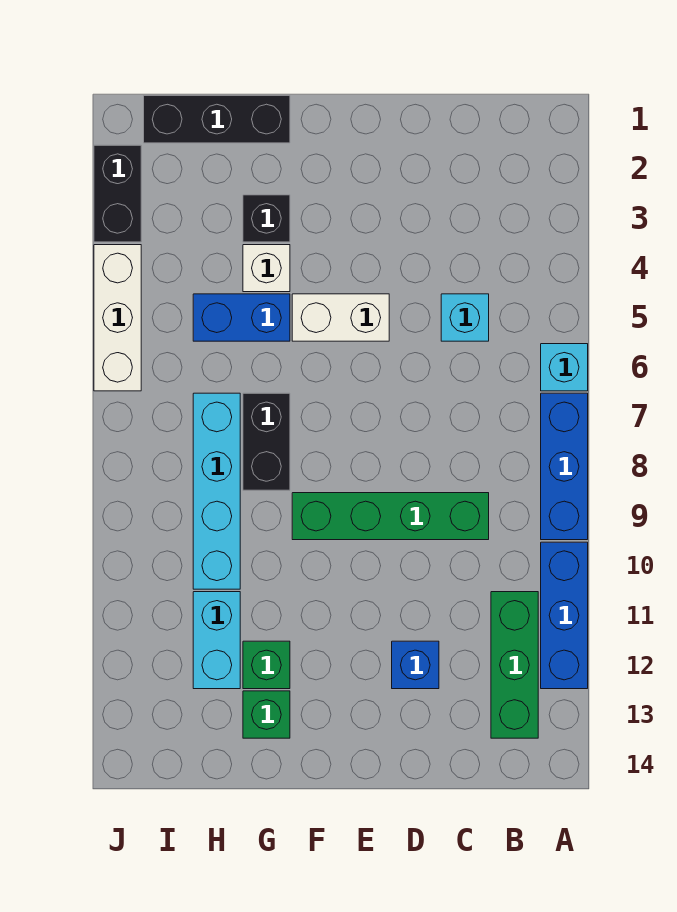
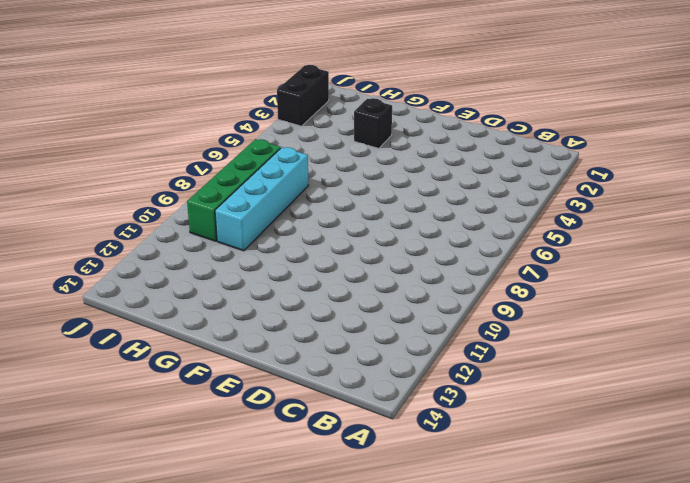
green 1x4 brick [187,139,281,241] -> green 1x4 brick turned to [292,493,489,540]
none -> cyan 1x1 brick [541,344,588,391]
none -> blue 1x3 brick [541,393,588,540]
none -> blue 1x3 brick [541,542,588,689]

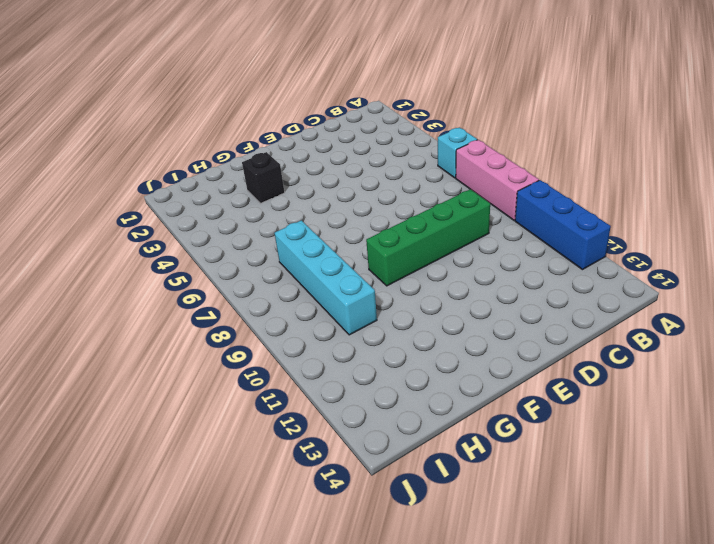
pink 1x3 brick [456,140,539,220] -> blue 1x3 brick [541,393,588,540]
none -> green 1x3 brick [491,592,538,738]
none -> cyan 1x1 brick [441,294,489,341]
none -> blue 1x1 brick [392,641,439,689]

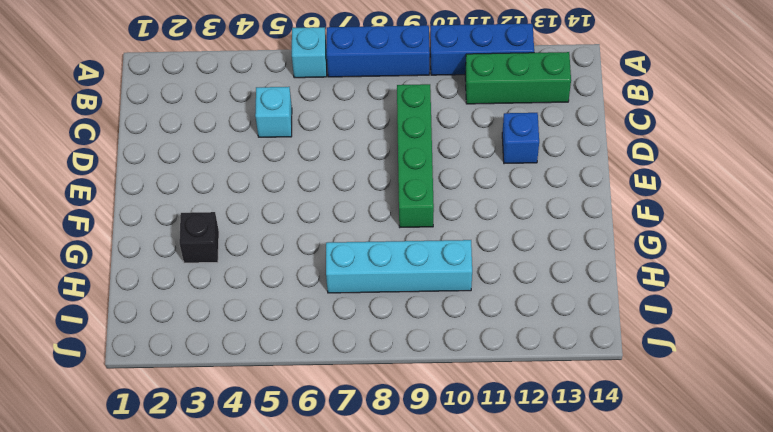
none -> white 1x2 brick [292,294,389,341]
none -> black 1x3 brick [144,96,290,143]
none -> white 1x1 brick [243,245,290,292]

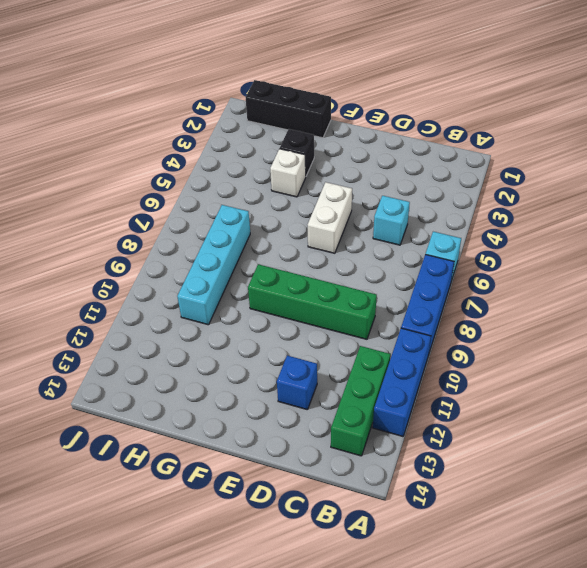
white 1x2 brick [308,182,352,253] -> white 1x2 brick turned to [292,294,389,341]
none -> blue 1x2 brick [193,294,290,341]
none -> black 1x2 brick [243,393,290,490]
none -> green 1x1 brick [243,641,290,689]

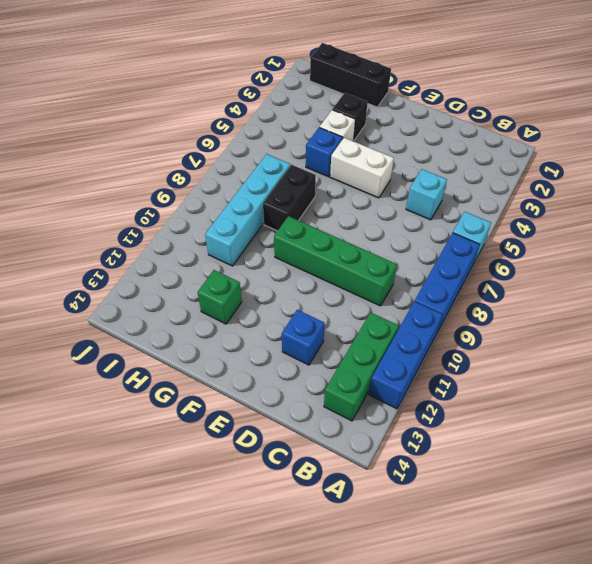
blue 1x1 brick [306,127,343,177] -> blue 1x2 brick [193,294,290,341]
none -> green 1x1 brick [243,691,290,738]
none -> cyan 1x2 brick [193,592,240,689]
none -> black 1x2 brick [94,145,141,242]

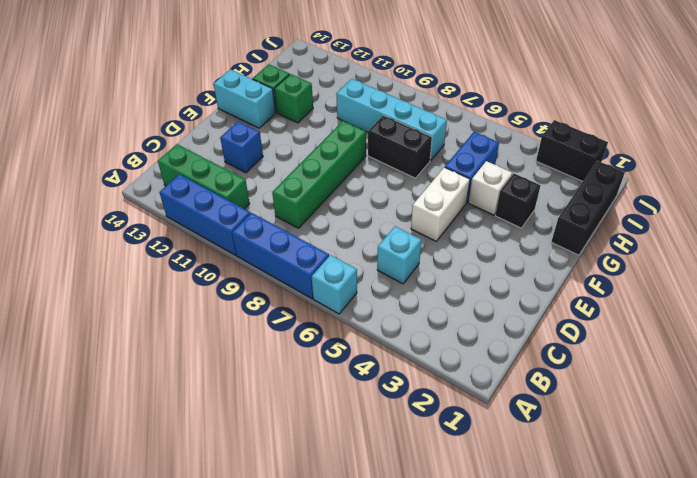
cyan 1x2 brick [214,69,275,128] -> cyan 1x2 brick moved to [193,592,240,689]
none -> white 1x3 brick [94,245,141,391]

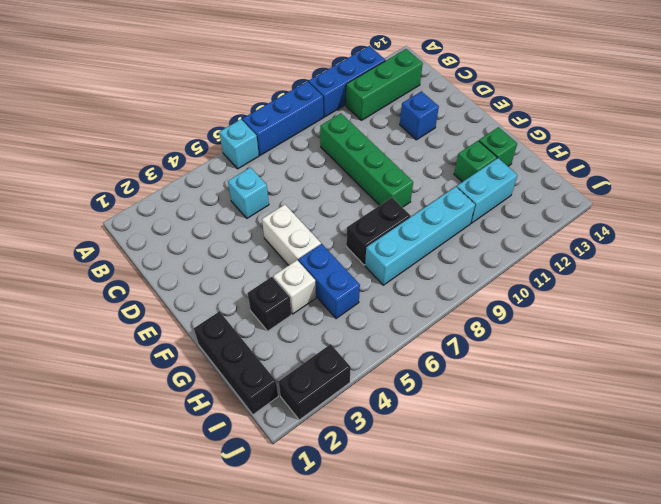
none -> white 1x3 brick [94,245,141,391]

